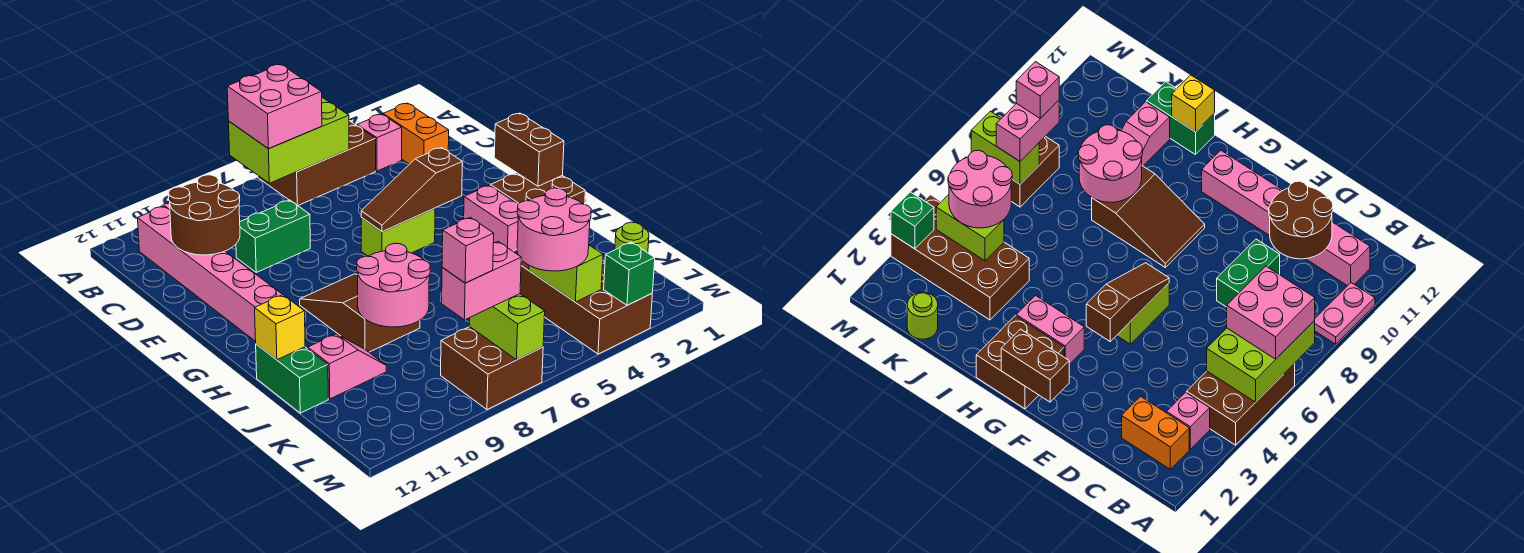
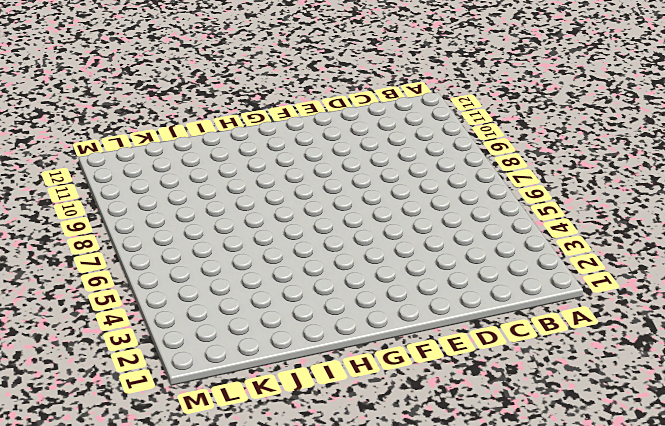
none -> brown 2x3 brick [258,121,376,205]
none -> pink 1x2 plate [1315,283,1375,344]
none -> orange 1x2 brick [383,103,449,164]

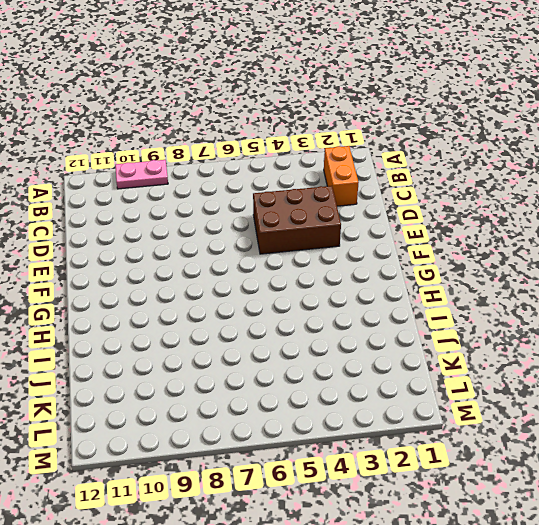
brown 2x3 brick [253,186,341,254] -> brown 2x3 brick moved to [258,121,376,205]
none -> pink 1x1 brick [357,114,402,171]
none -> pink 1x6 brick [138,206,283,342]
none -> green 1x2 brick [236,200,310,272]

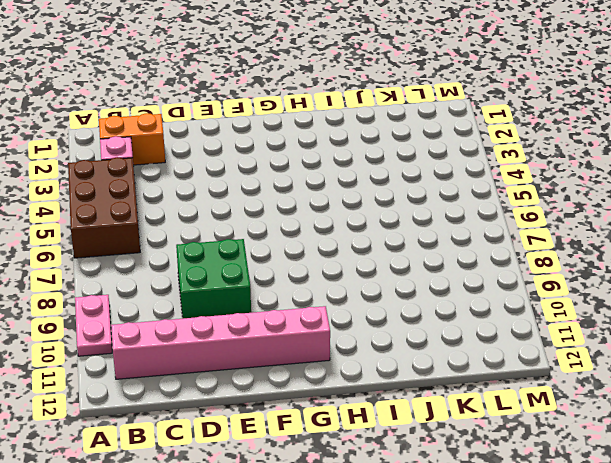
green 2x2 brick [176,239,251,318] -> green 1x2 brick [236,200,310,272]
none -> lime 1x2 brick [361,208,435,256]
none -> brown 2x2 brick [490,173,585,204]
none -> pink 1x2 brick [464,185,518,251]

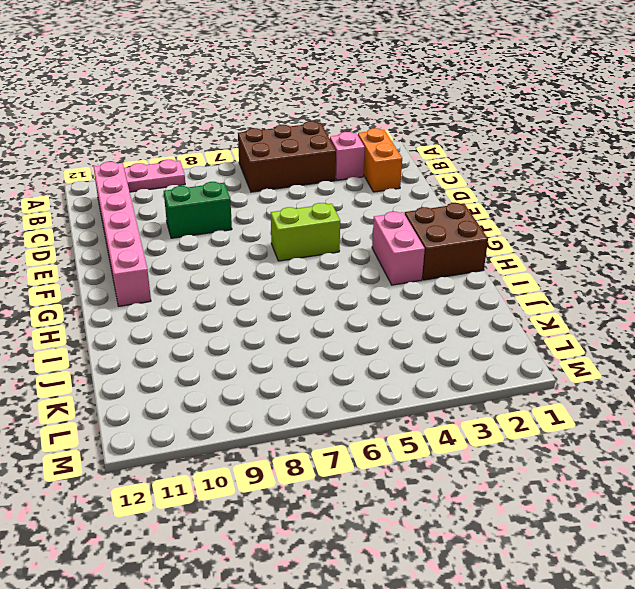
none -> brown 2x3 slope [300,274,420,352]
none -> green 1x2 brick [256,344,328,413]
none -> brown 2x4 brick [513,250,652,354]

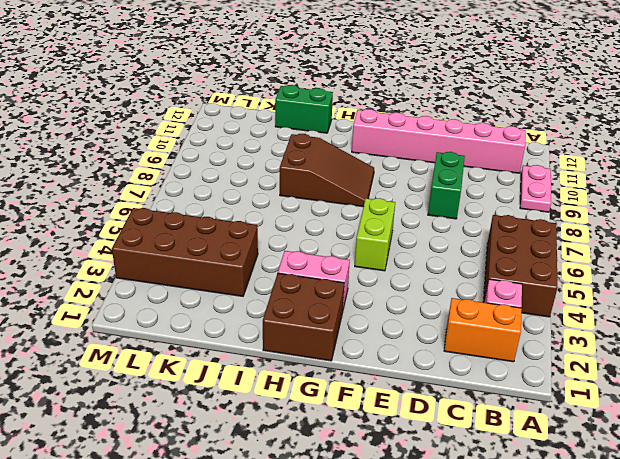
none -> pink 1x2 slope [308,334,386,399]
none -> lime 1x1 round brick [615,222,649,253]
none -> brown 2x2 brick [441,327,543,410]

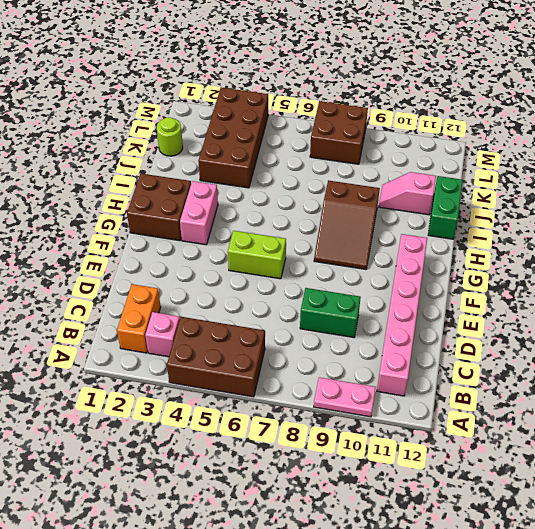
none -> lime 2x3 brick [228,98,349,183]
none -> brown 2x2 round brick [169,175,240,255]
none -> brown 1x2 brick [494,113,564,186]

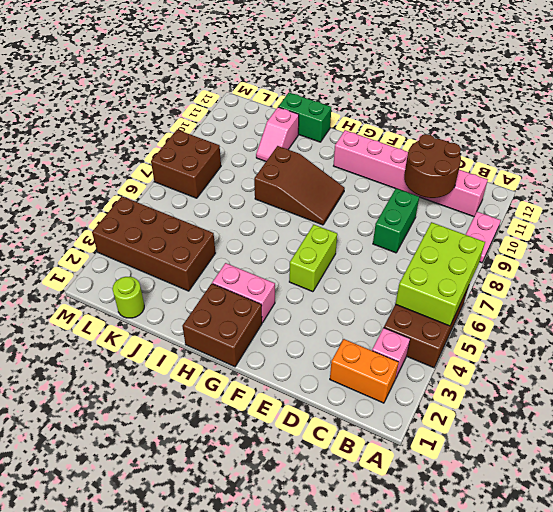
none -> brown 1x2 brick [494,113,564,186]
none -> brown 1x3 slope [361,148,462,232]
none -> pink 2x2 round brick [357,243,430,327]

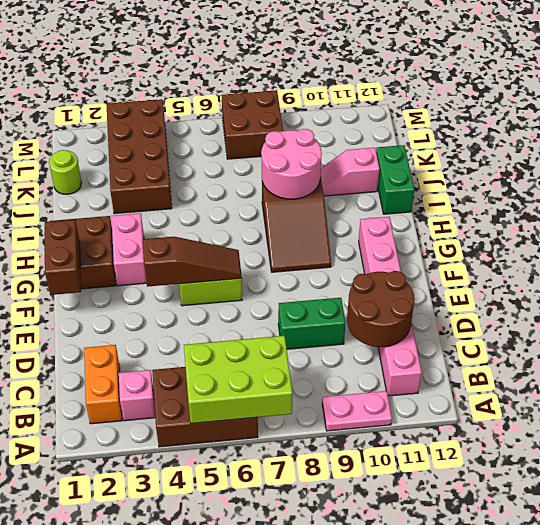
none -> yellow 1x1 brick [255,295,305,360]
none -> lime 1x2 brick [529,245,603,302]
none -> lime 1x2 brick [469,294,545,360]

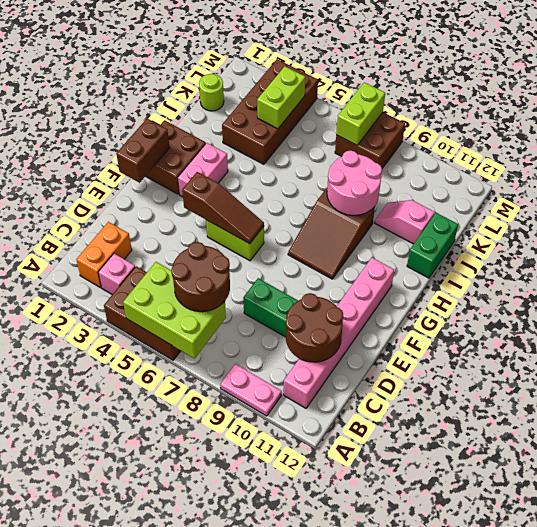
brown 2x2 round brick [171,242,230,312] -> pink 2x2 brick [227,64,322,149]
none -> yellow 1x1 brick [255,295,305,360]
none -> green 1x1 brick [604,242,655,305]
none -> pink 2x2 round brick [517,188,591,271]

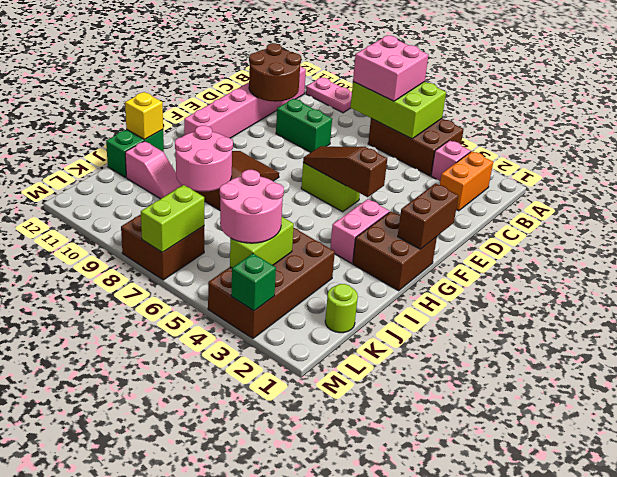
none -> pink 1x2 brick [442,242,521,320]
none -> pink 1x1 brick [442,217,494,283]

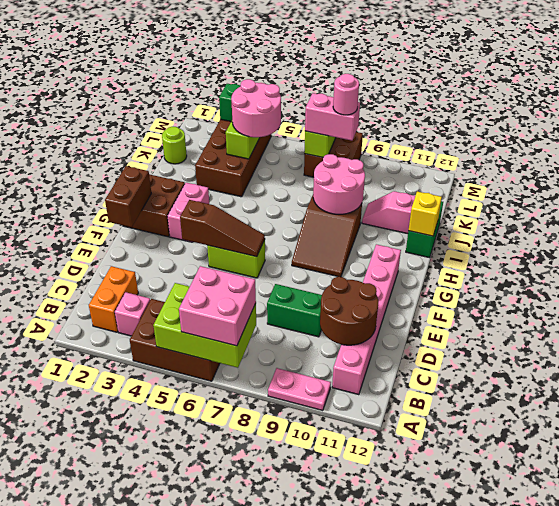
pink 1x1 round brick [333,74,359,115] -> pink 1x1 brick [442,217,494,283]

